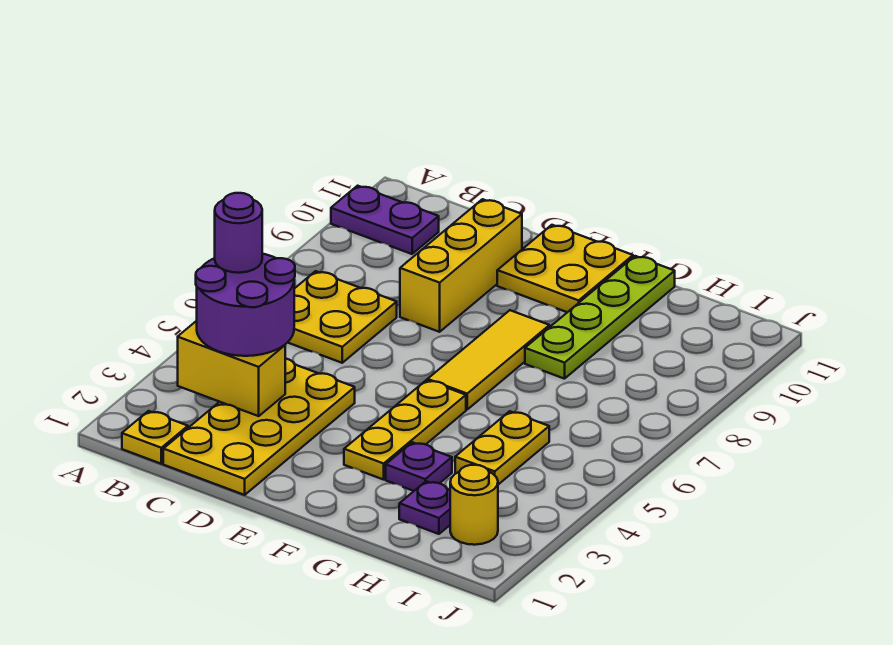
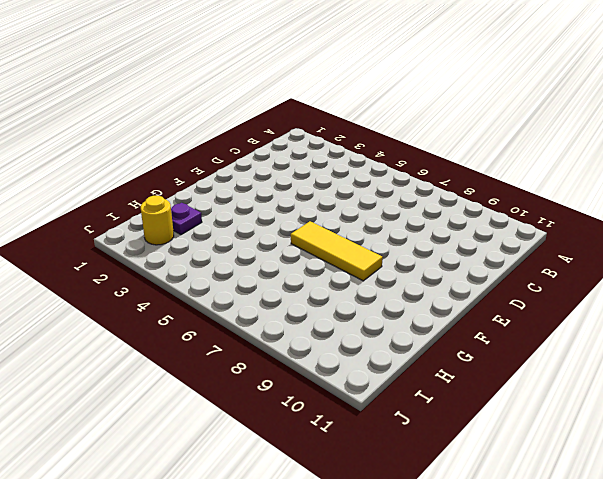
none -> purple 1x2 plate [331,186,439,254]
none -> yellow 1x1 plate [122,411,188,464]
none -> yellow 2x2 plate [287,271,397,363]

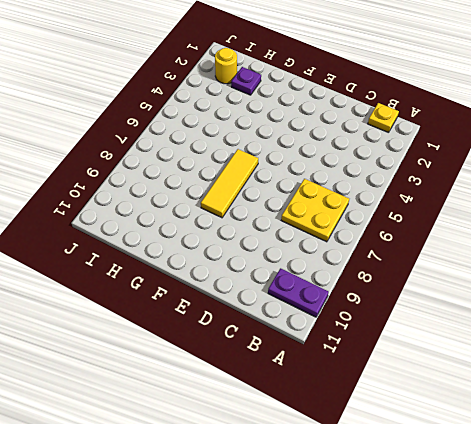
none -> yellow 2x4 plate [163,358,355,495]
none -> yellow 1x3 brick [400,199,522,332]
none -> yellow 2x2 plate [497,225,633,312]

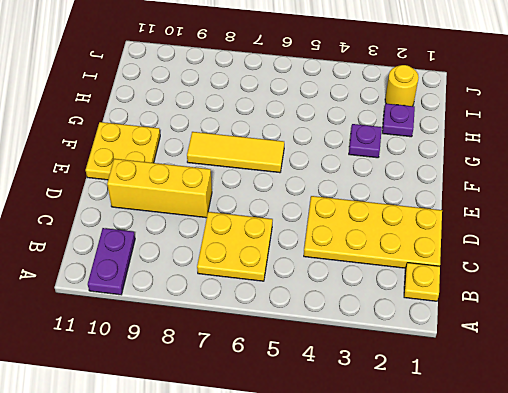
none -> yellow 1x3 plate [344,380,466,480]
none -> lime 1x4 plate [525,256,675,379]
none -> yellow 1x2 plate [455,411,549,485]

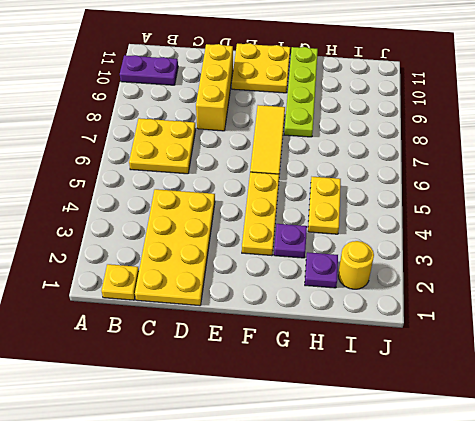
none -> yellow 1x2 brick [178,321,285,416]
none -> purple 2x2 round brick [196,254,295,356]
none -> purple 1x1 round brick [215,193,262,273]

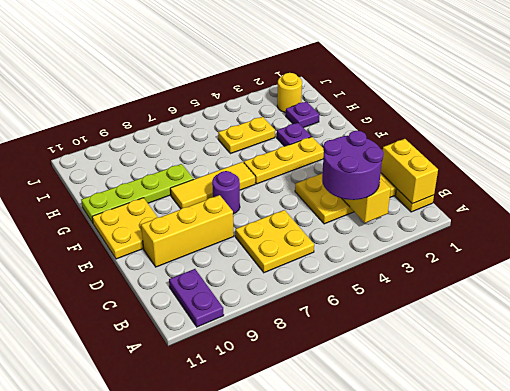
yellow 1x2 brick [381,139,438,204] -> none
purple 1x1 round brick [212,171,240,214] -> purple 1x1 round brick moved to [215,193,262,273]

